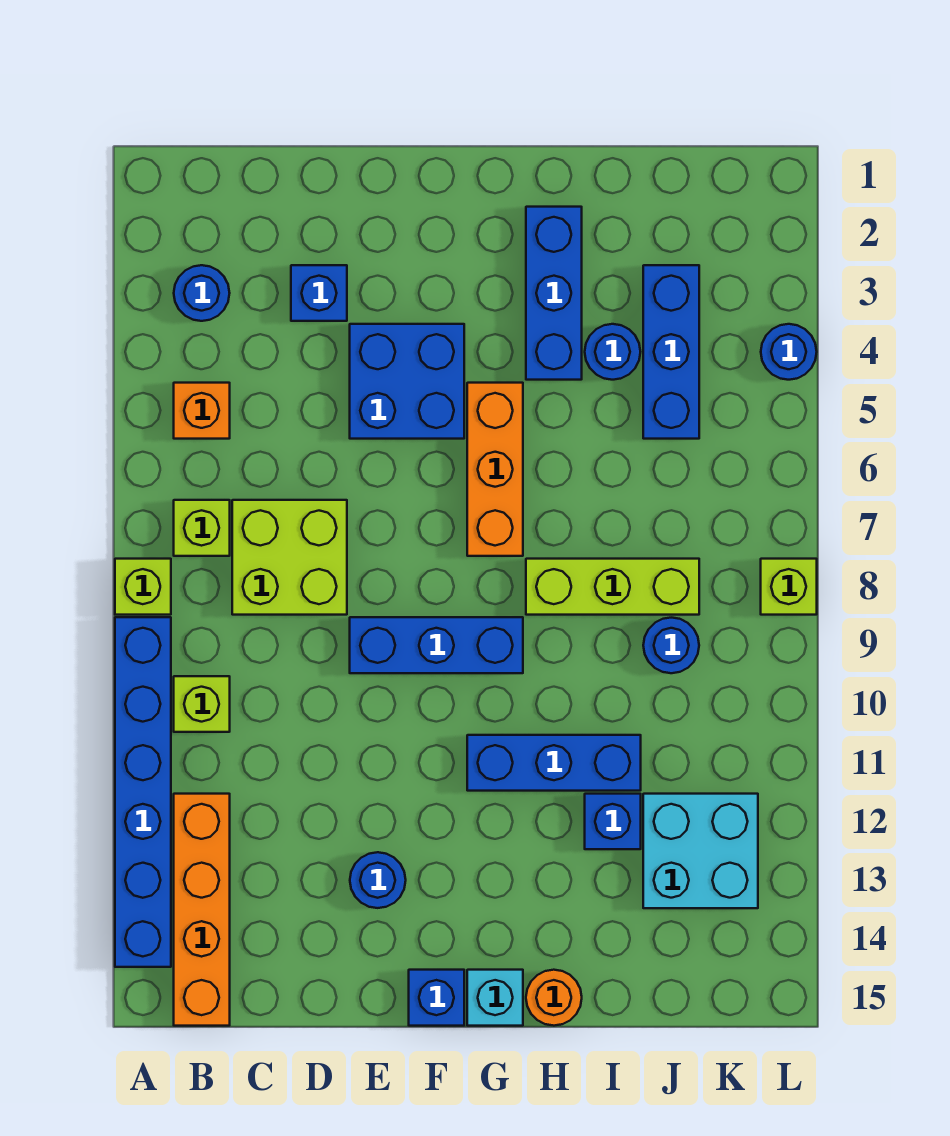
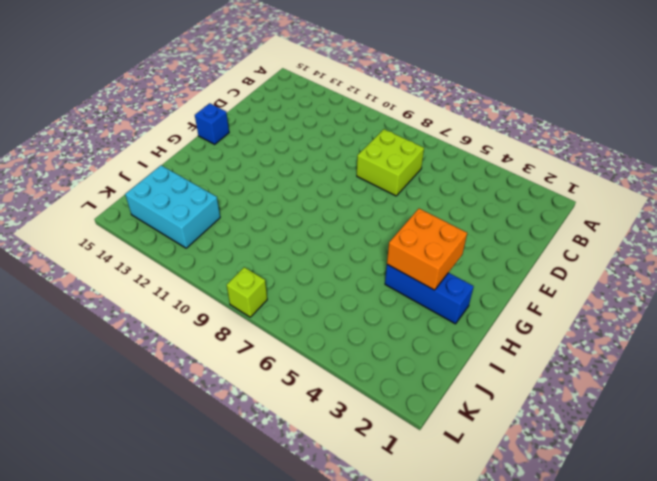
orange 2x2 brick [387,209,467,290] -> none
cyan 2x3 brick [125,165,220,248] -> cyan 2x2 brick [643,794,758,908]
none -> lime 1x1 brick [115,559,171,615]
none -> blue 1x6 brick [115,617,171,967]
none -> blue 1x1 round brick [174,265,230,321]

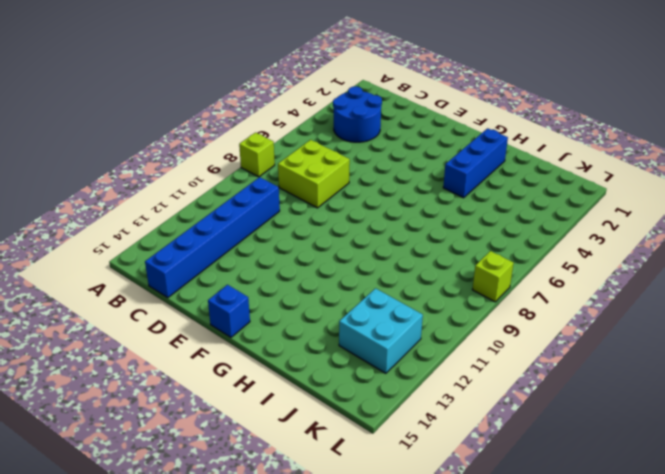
blue 2x2 round brick [333,86,382,142] -> blue 1x1 round brick [174,265,230,321]
blue 1x6 brick [145,177,280,298] -> blue 1x6 brick moved to [115,617,171,967]
none -> orange 1x1 brick [174,383,230,439]
none -> lime 1x1 brick [174,500,230,556]
none -> lime 1x1 brick [174,676,230,732]

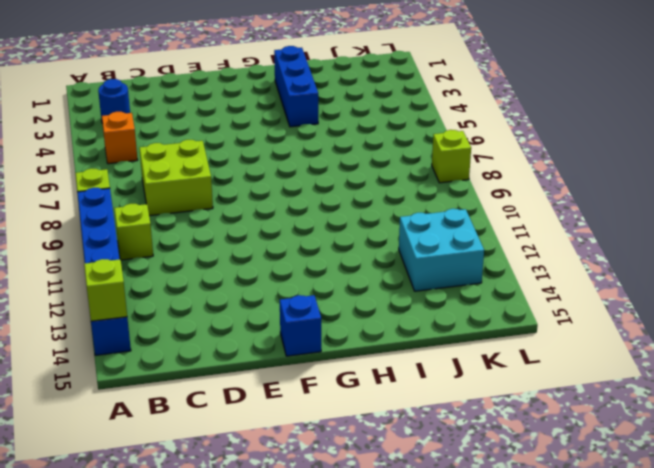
lime 1x1 brick [84,259,127,321] -> lime 1x1 brick moved to [174,500,230,556]
none -> orange 1x4 brick [174,794,230,1026]
none -> blue 1x1 brick [291,265,347,321]
none -> blue 2x2 brick [350,324,464,439]

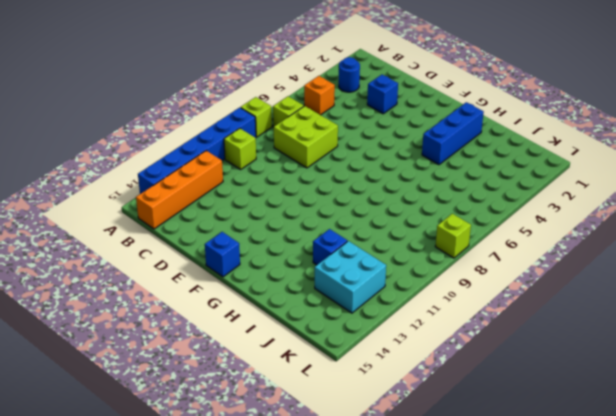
none -> blue 2x2 brick [350,324,464,439]
none -> blue 1x3 brick [350,617,523,673]
none -> blue 1x1 round brick [350,852,406,908]

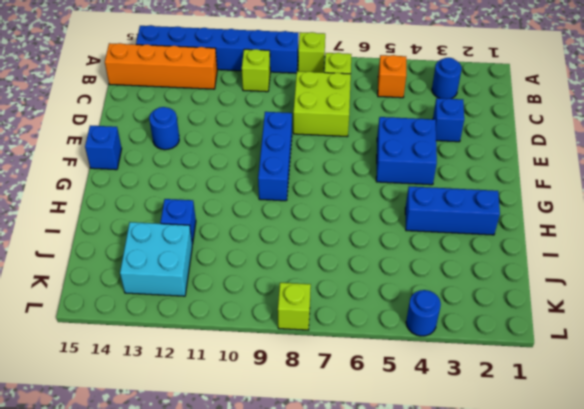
none -> orange 1x3 brick [467,383,523,556]
none -> blue 1x3 brick [467,735,641,791]
none -> cyan 1x1 brick [467,970,523,1026]

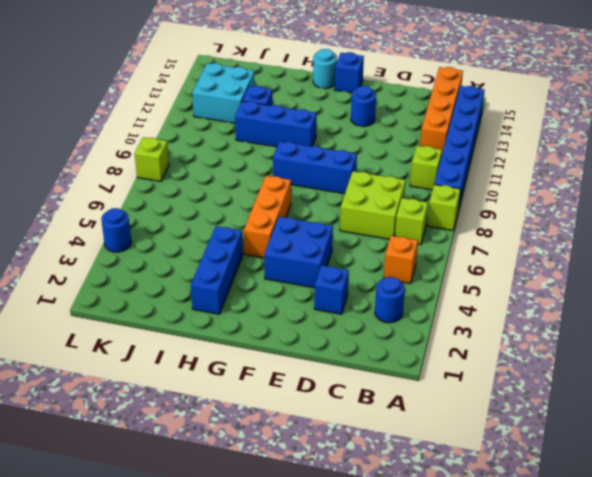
cyan 1x1 round brick [313,49,337,89] -> cyan 1x1 brick [467,970,523,1026]
none -> lime 1x3 brick [526,559,699,615]
none -> orange 1x1 round brick [526,970,582,1026]
none -> blue 1x1 round brick [585,324,640,380]

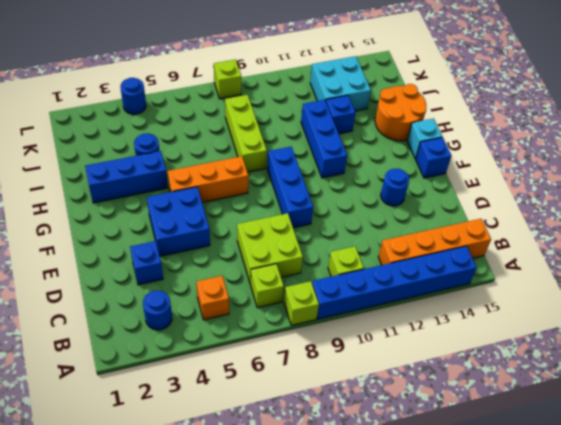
orange 2x2 round brick [375,84,426,141] -> orange 1x1 round brick [526,970,582,1026]
none -> blue 1x3 brick [643,265,699,439]
none -> blue 1x1 round brick [643,618,699,673]

